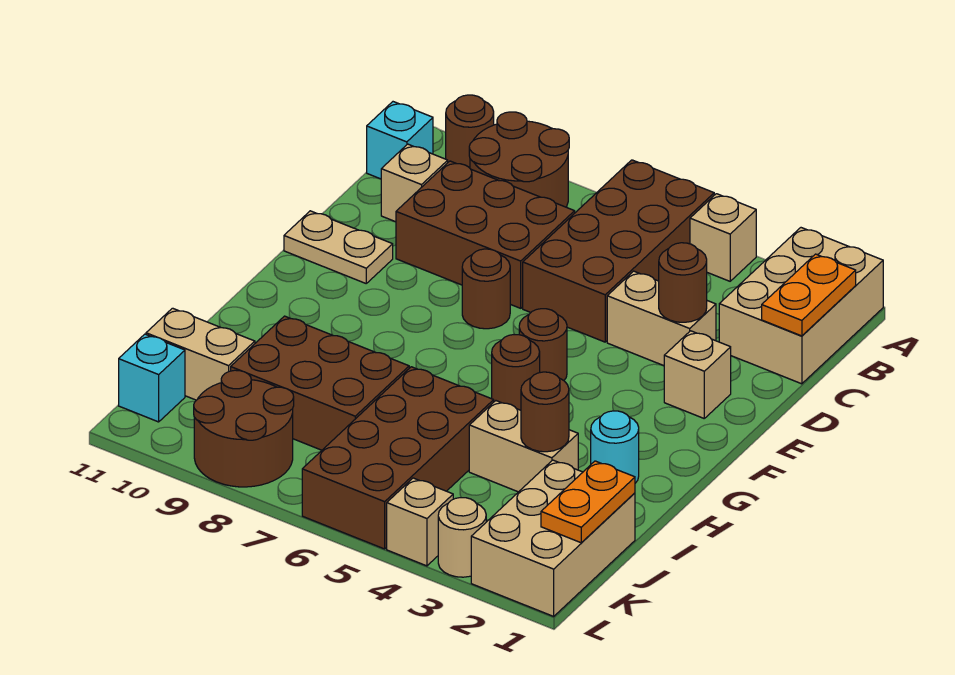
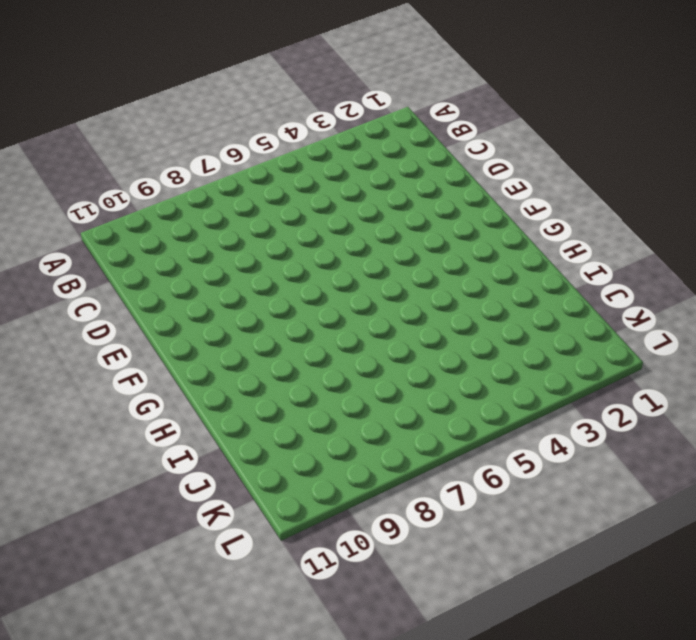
none -> tan 2x3 brick [719,228,883,384]
none -> tan 1x1 brick [690,194,756,281]
none -> brown 2x4 brick [523,160,714,342]

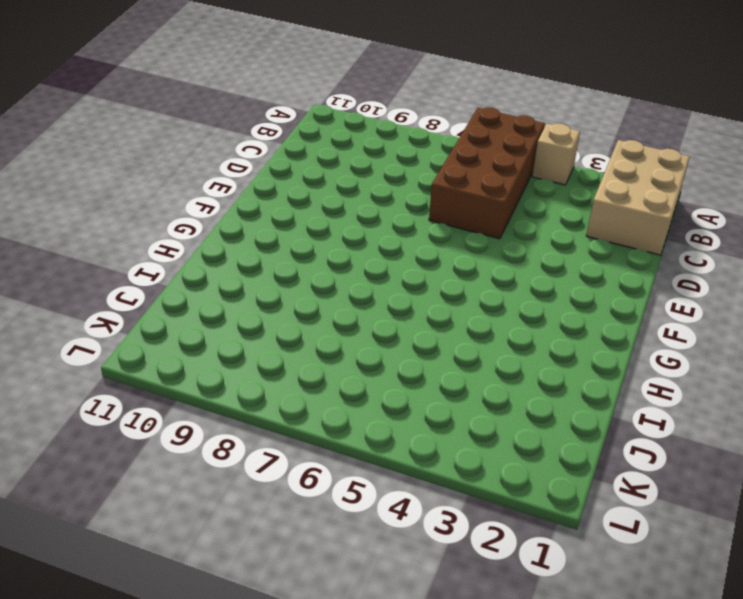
none -> brown 2x2 round brick [469,112,569,207]
none -> brown 1x1 round brick [446,95,494,168]
none -> cyan 1x1 brick [367,102,433,179]

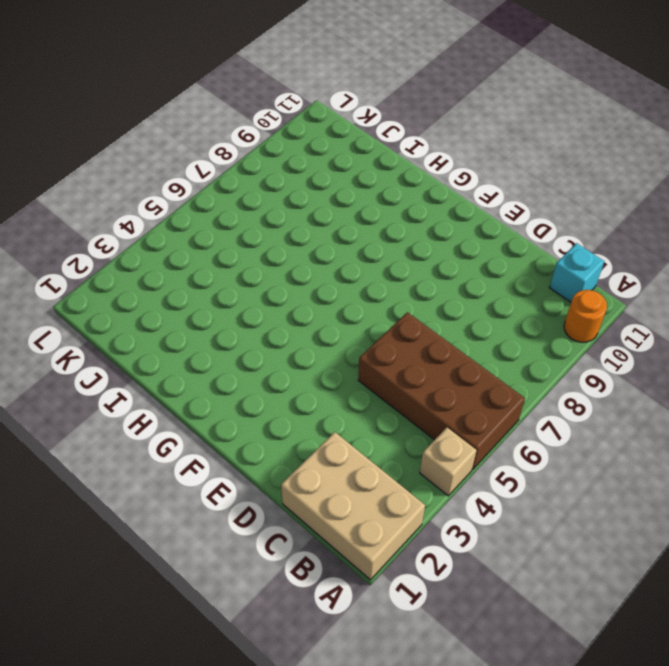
orange 1x1 round brick [564,290,607,342] -> brown 1x1 round brick [446,95,494,168]
none -> brown 2x2 round brick [469,112,569,207]
none -> brown 2x3 brick [396,161,575,308]
none -> tan 1x1 brick [381,144,448,222]

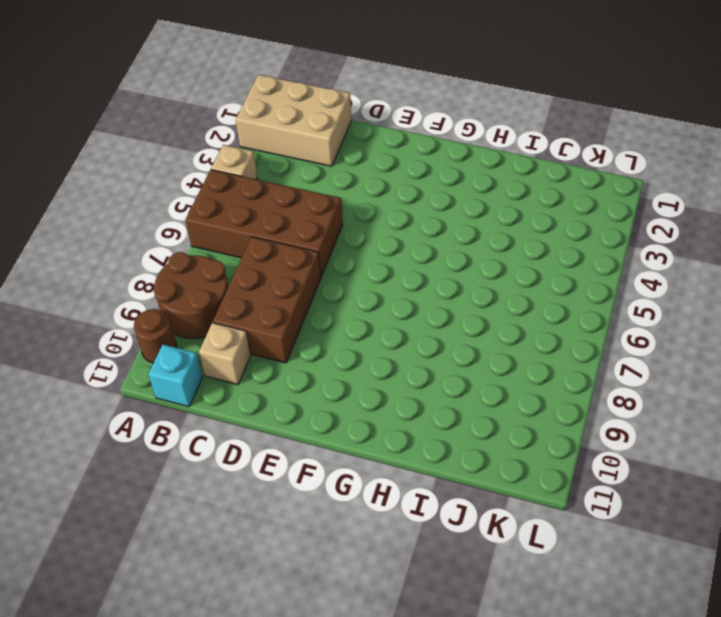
none -> tan 1x2 brick [607,271,716,366]
none -> tan 1x1 brick [664,331,731,418]
none -> brown 1x1 round brick [462,249,510,329]

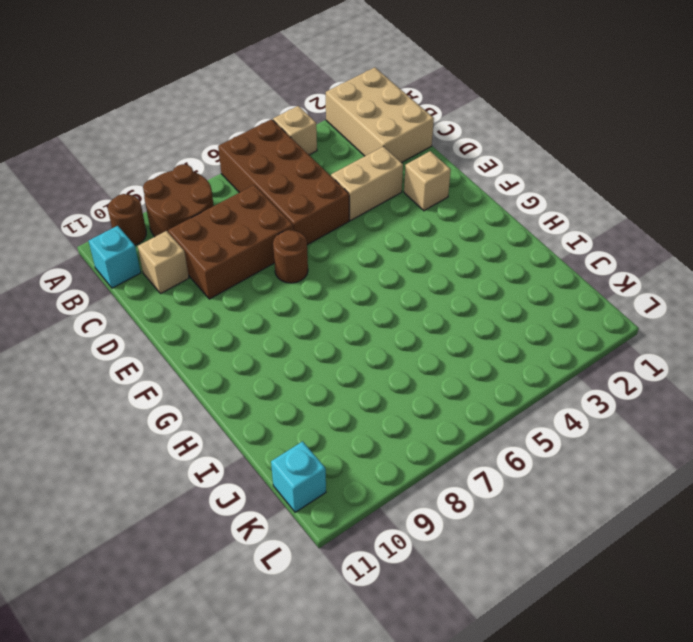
none -> tan 1x2 plate [284,211,393,283]
none -> brown 1x1 round brick [519,309,567,380]
none -> brown 1x1 round brick [492,335,540,410]

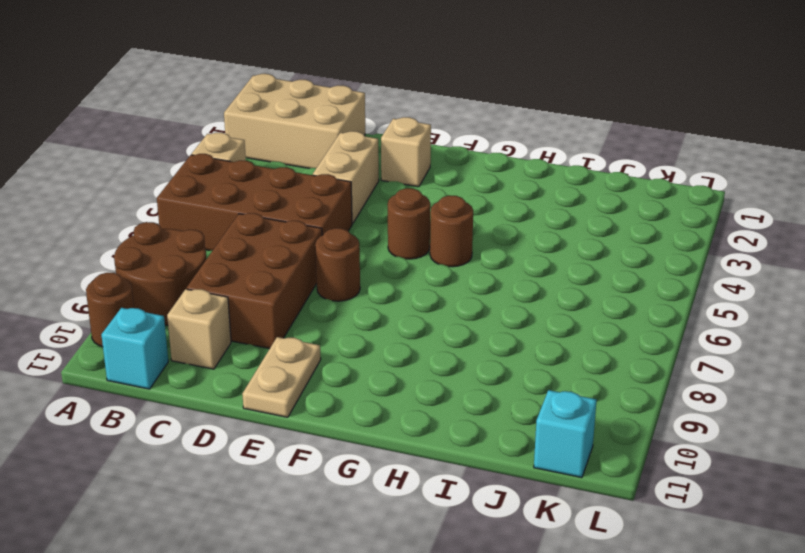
none -> cyan 1x1 round brick [591,411,639,483]
none -> tan 1x2 brick [469,401,578,492]
none -> brown 2x4 brick [302,367,494,549]

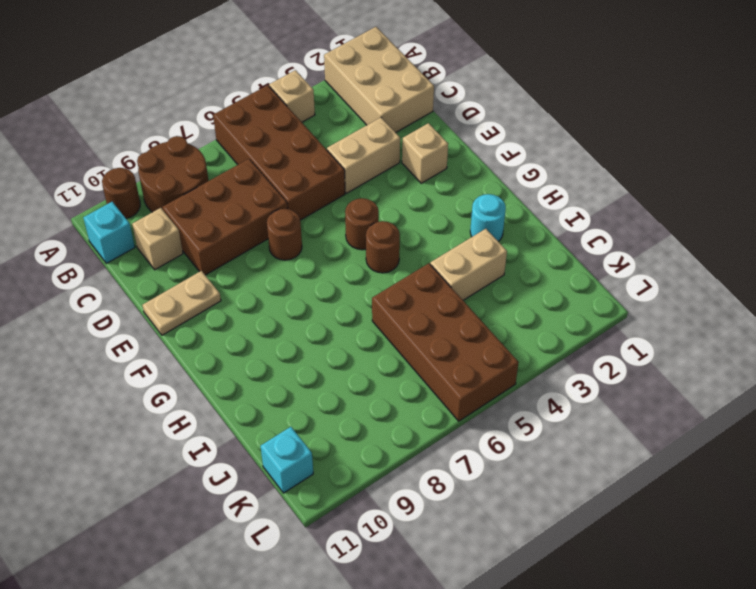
none -> brown 2x3 brick [231,316,409,450]
none -> tan 2x3 brick [471,460,635,616]
none -> tan 1x2 brick [146,308,255,400]

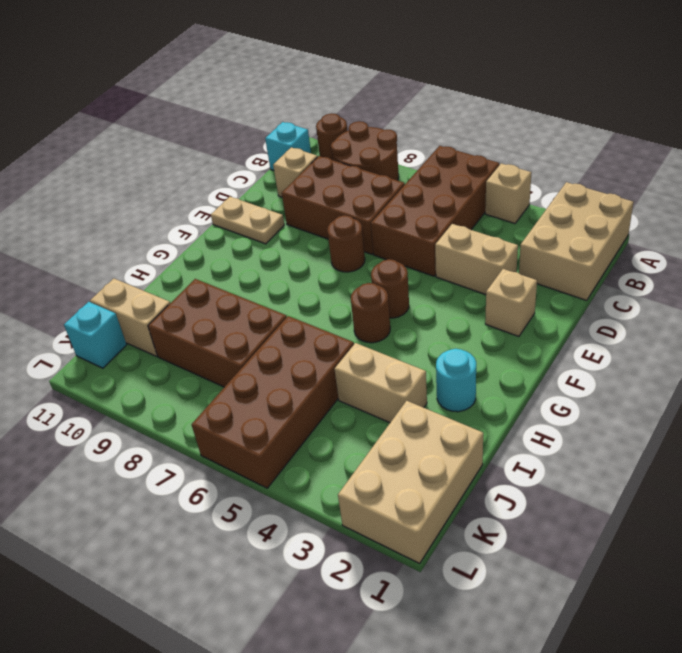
none -> brown 2x2 round brick [194,370,294,487]
none -> tan 1x1 round brick [438,498,486,577]
none -> tan 1x1 brick [387,478,453,566]

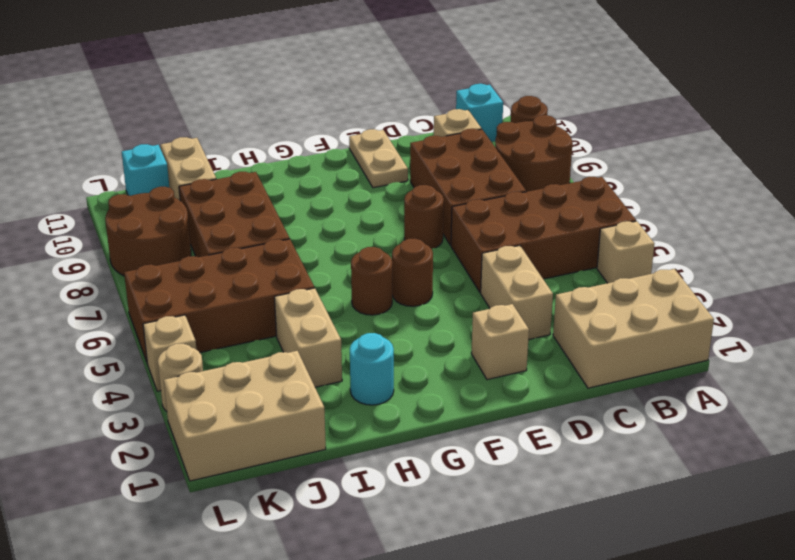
none -> orange 1x2 plate [762,254,856,336]
none -> brown 1x1 round brick [659,243,707,322]
none -> brown 1x1 round brick [521,372,569,452]

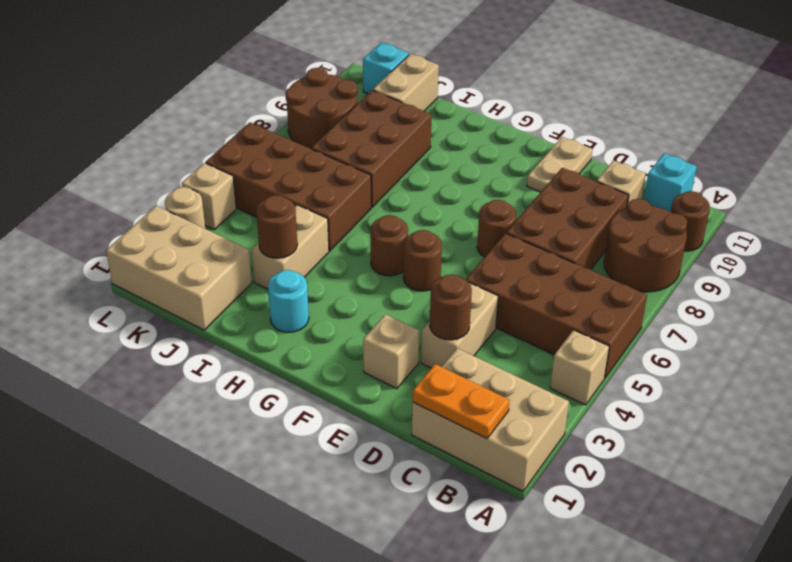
none -> orange 1x2 plate [541,461,635,543]

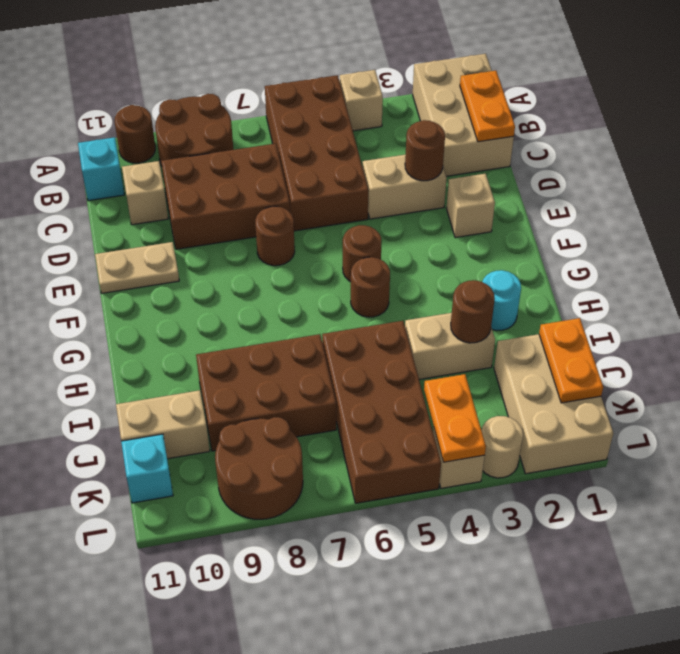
orange 1x2 plate [424,374,486,462] -> none

